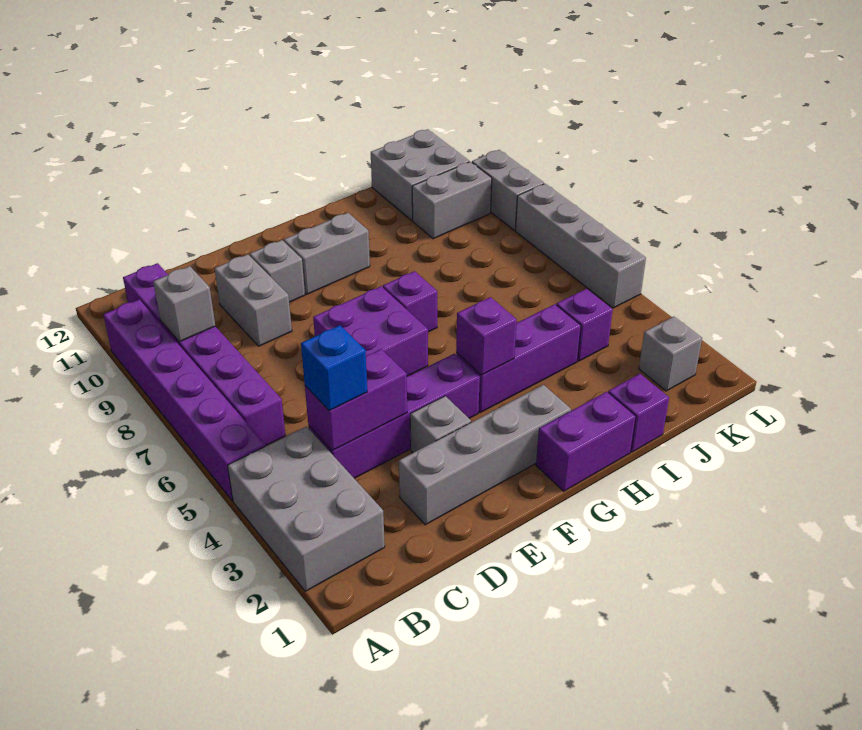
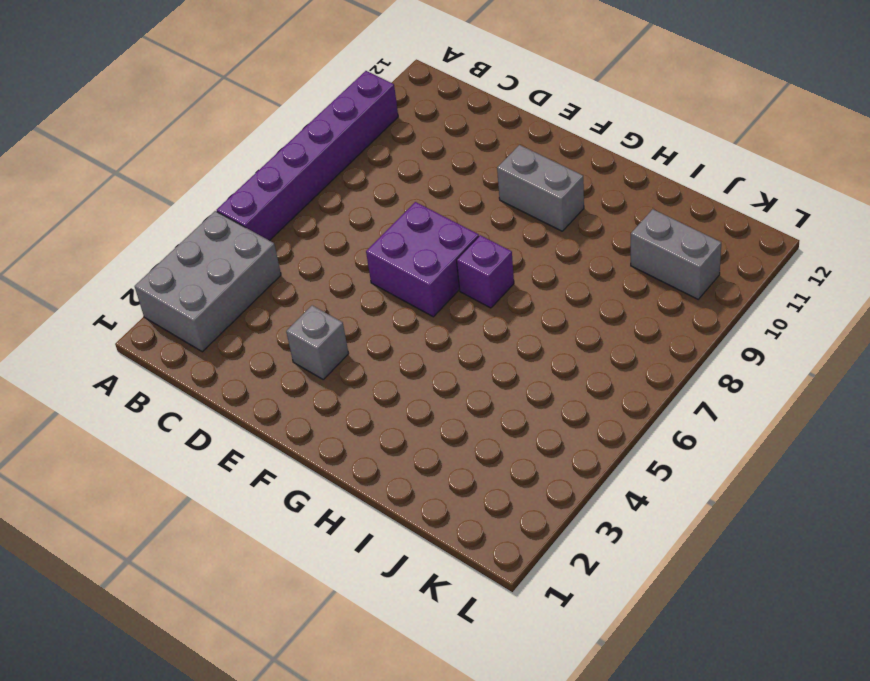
none -> purple 1x6 brick [123,263,286,445]
none -> purple 1x4 brick [309,354,480,478]
none -> grey 1x4 brick [399,385,571,525]

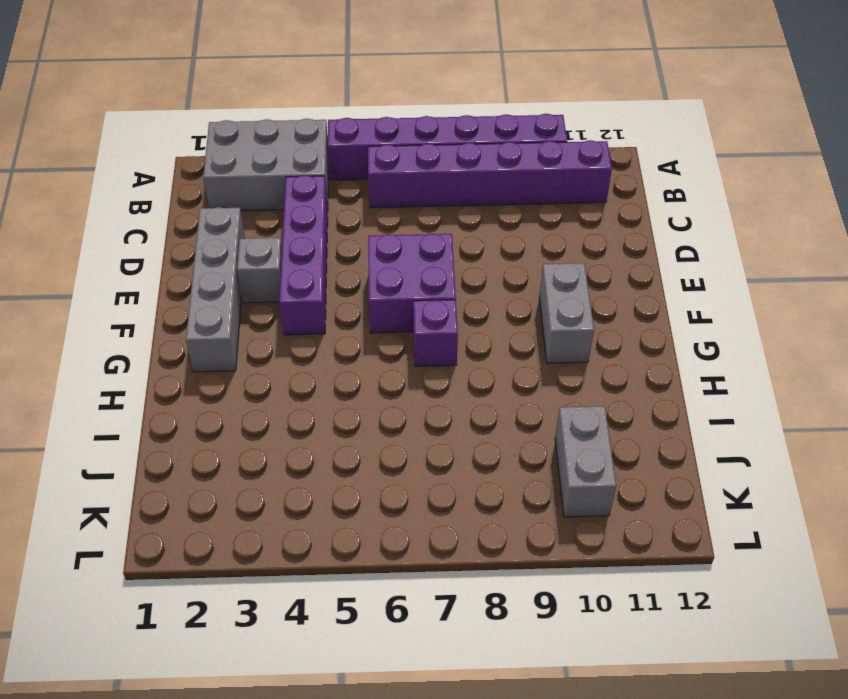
none -> grey 1x2 brick [215,254,292,346]
none -> grey 1x1 brick [250,240,305,302]
none -> purple 1x2 brick [536,392,636,491]

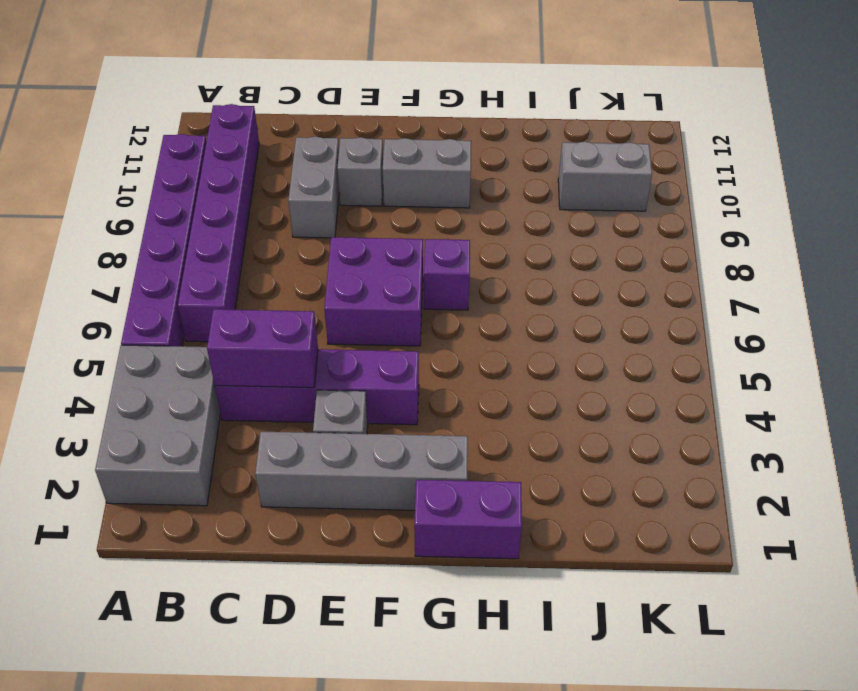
none -> purple 1x3 brick [456,304,581,413]
none -> purple 1x1 brick [608,374,669,452]
none -> purple 1x1 brick [556,289,613,361]

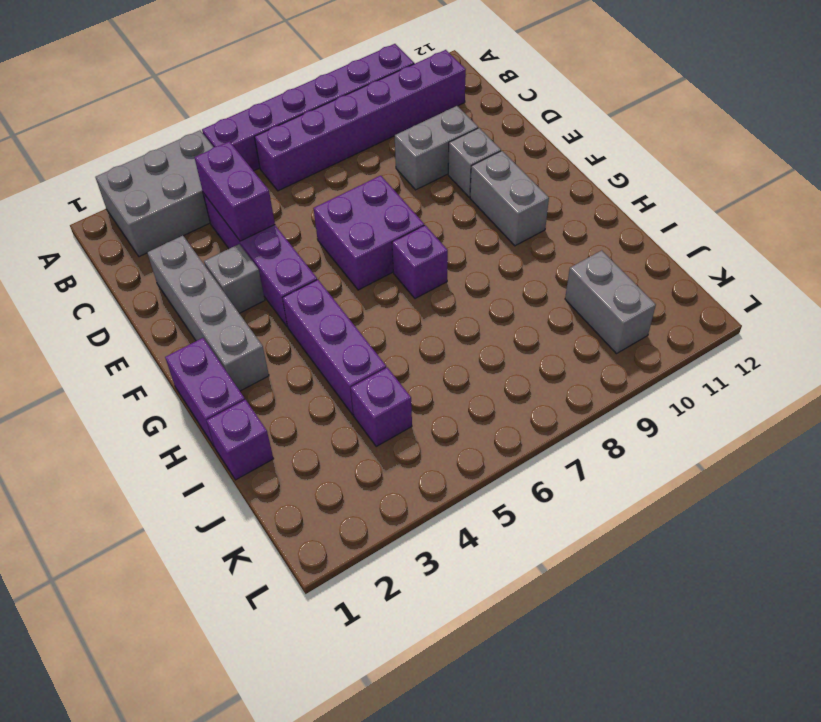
none -> grey 2x2 brick [371,129,469,220]
none -> grey 1x1 brick [639,316,702,391]
none -> grey 1x4 brick [516,184,646,308]

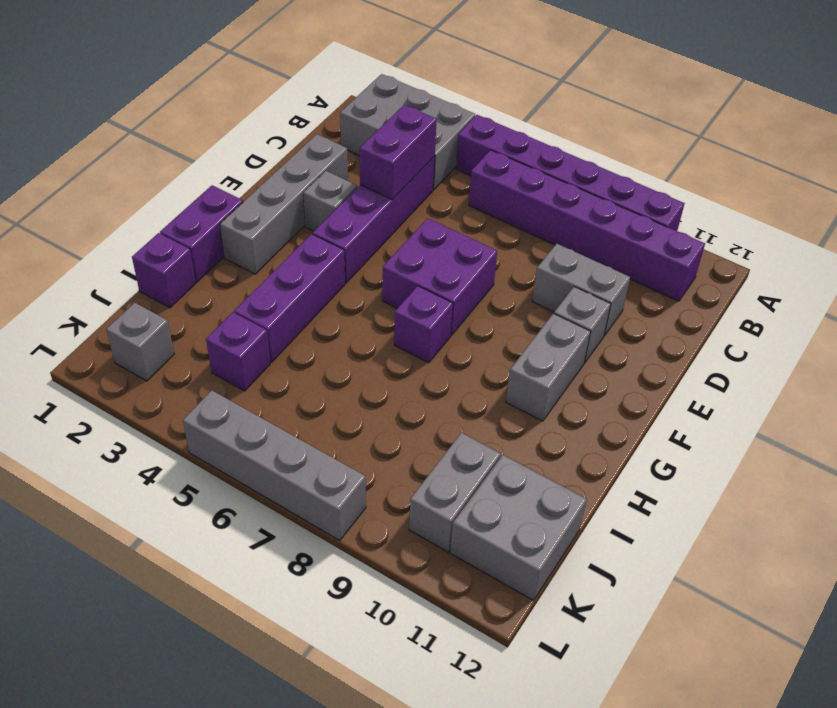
none -> grey 1x2 brick [472,150,544,231]
none -> grey 1x1 brick [153,266,215,342]
none -> purple 1x1 brick [456,297,517,375]

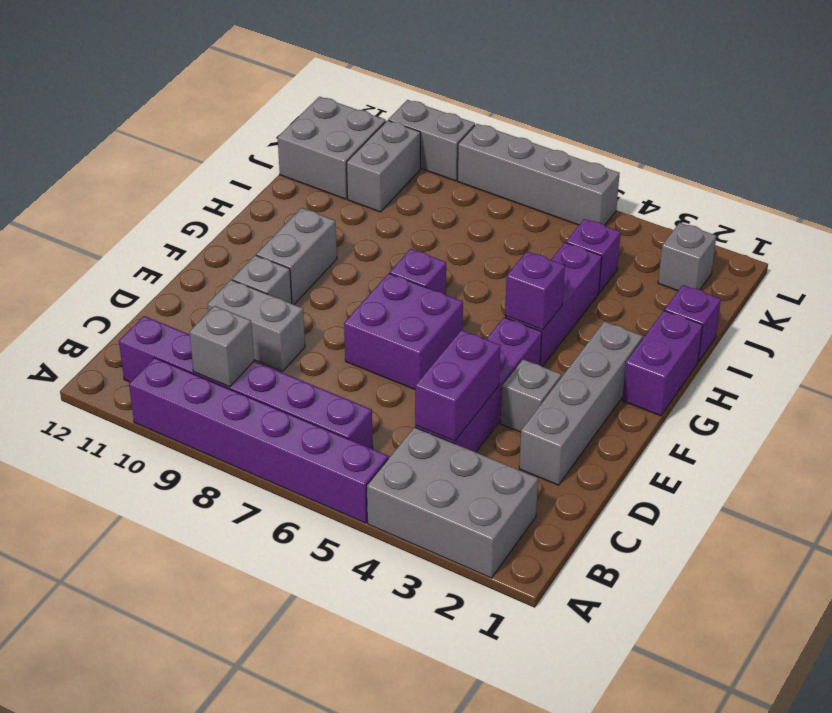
none -> blue 1x1 brick [301,325,367,411]

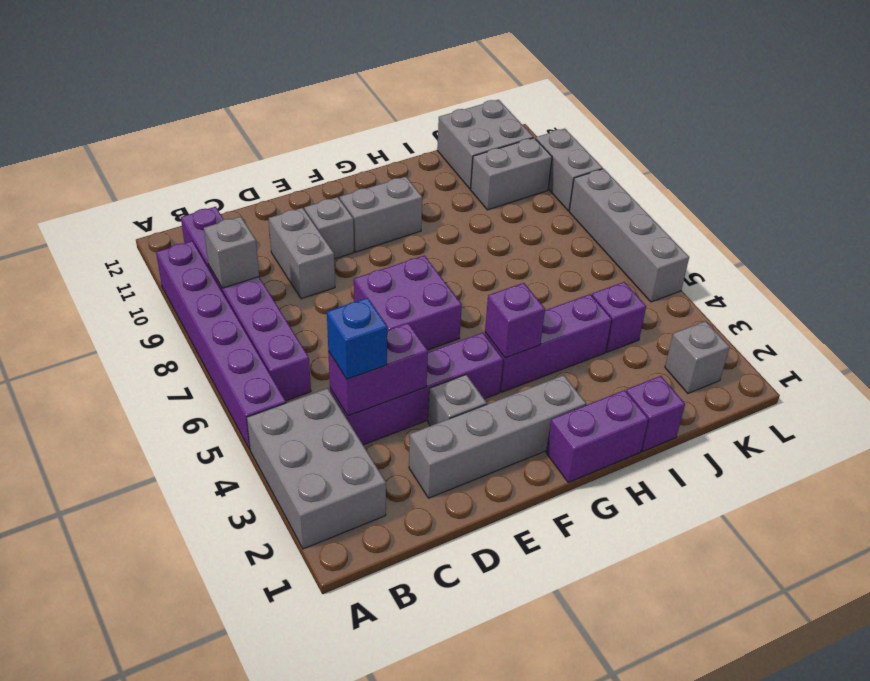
none -> purple 1x1 brick [383,271,437,332]

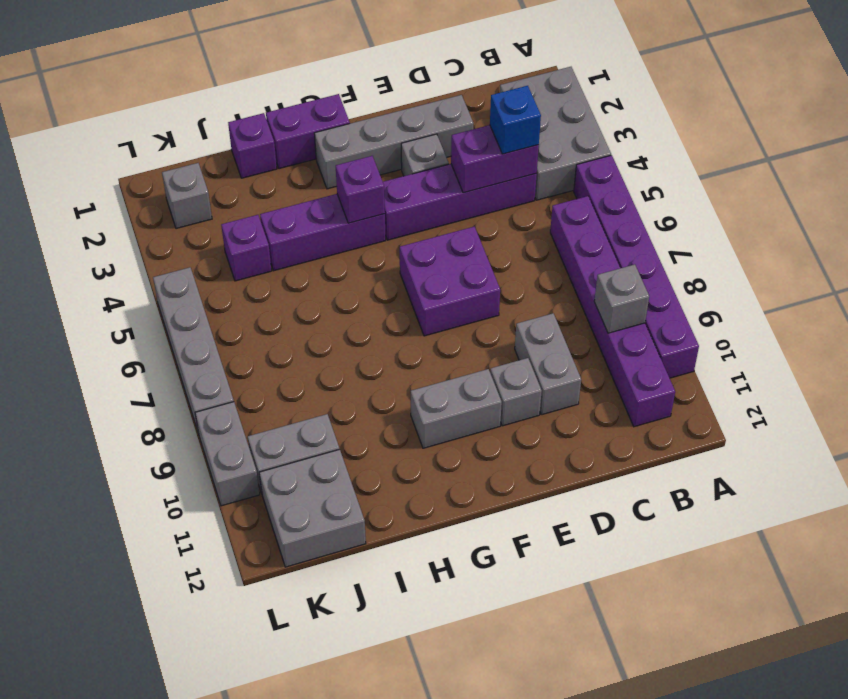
none -> purple 1x1 brick [383,271,437,332]

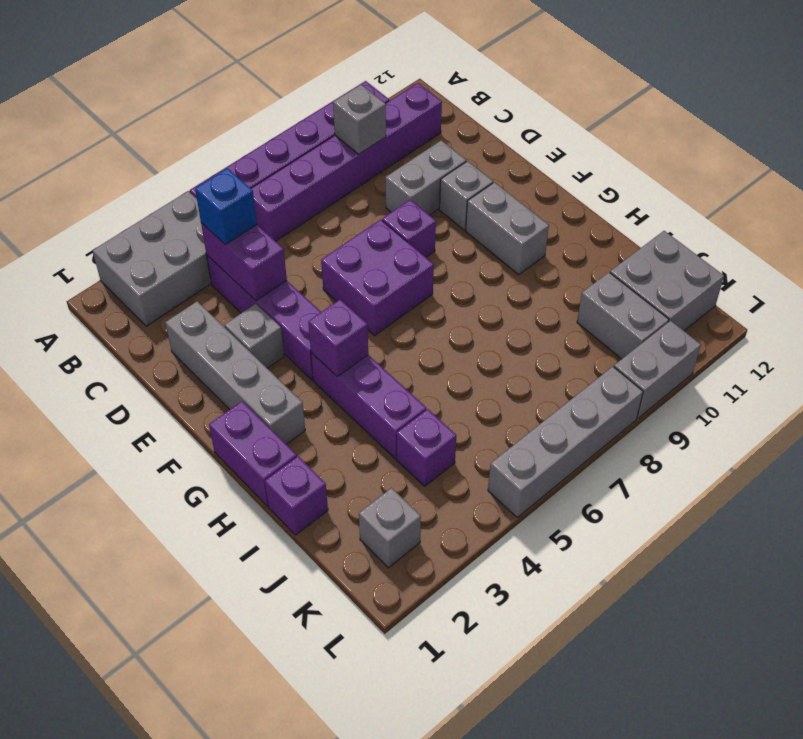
purple 1x1 brick [382,200,436,257] -> purple 1x1 brick moved to [383,271,437,332]

